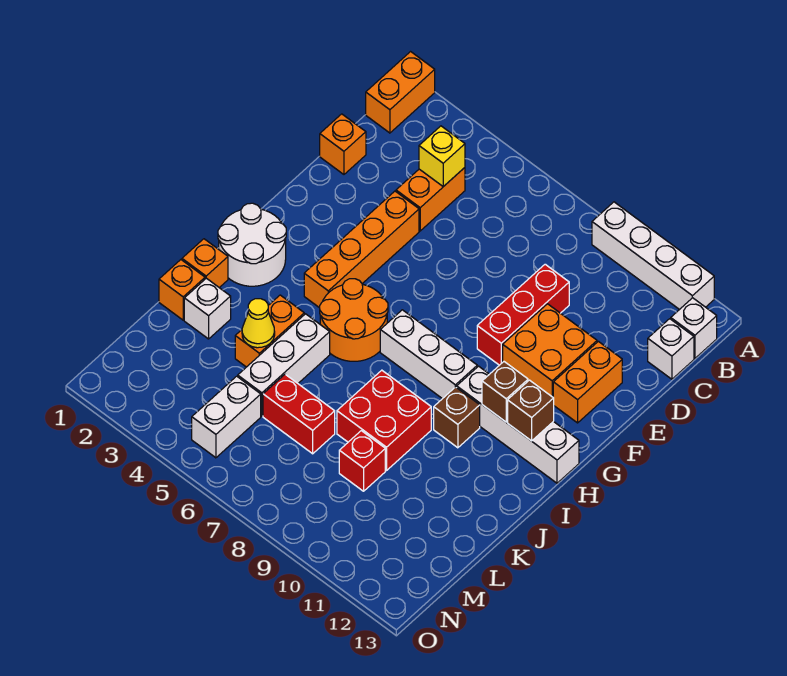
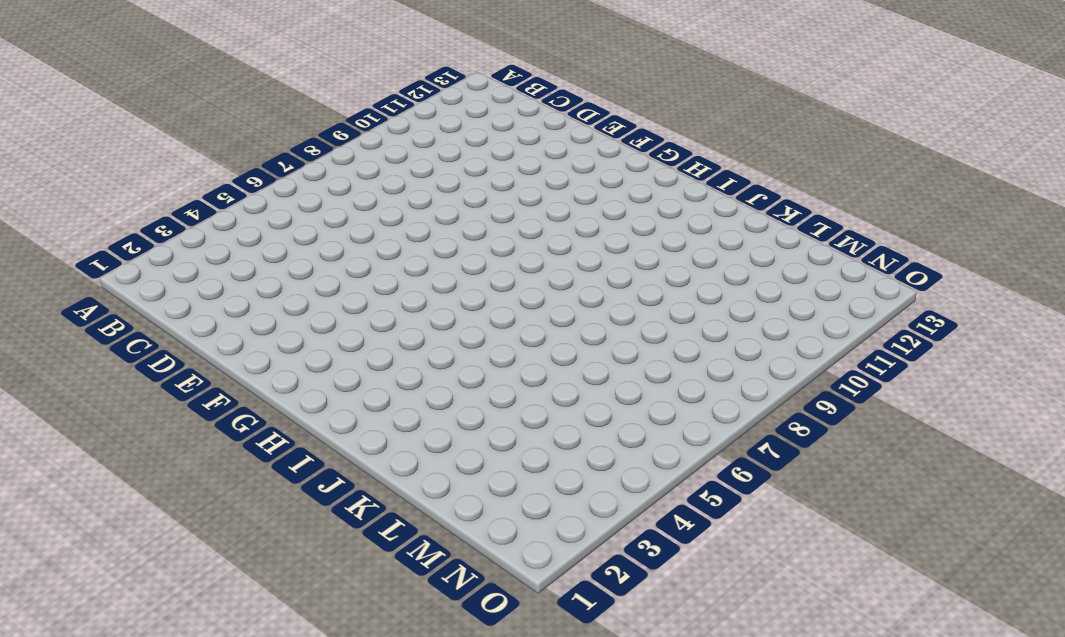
none -> orange 1x2 brick [366,52,435,133]
none -> white 1x4 brick [592,202,714,310]
none -> white 1x1 brick [671,298,717,358]

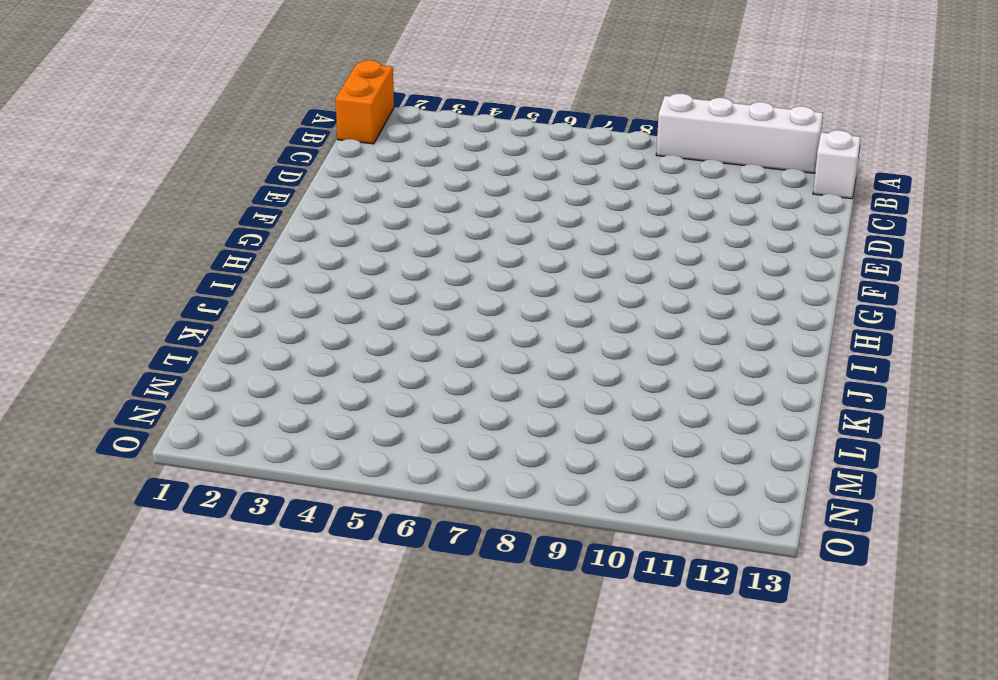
none -> orange 1x2 brick [396,168,465,231]
none -> white 1x1 brick [648,319,694,379]
none -> orange 1x1 brick [320,114,366,174]

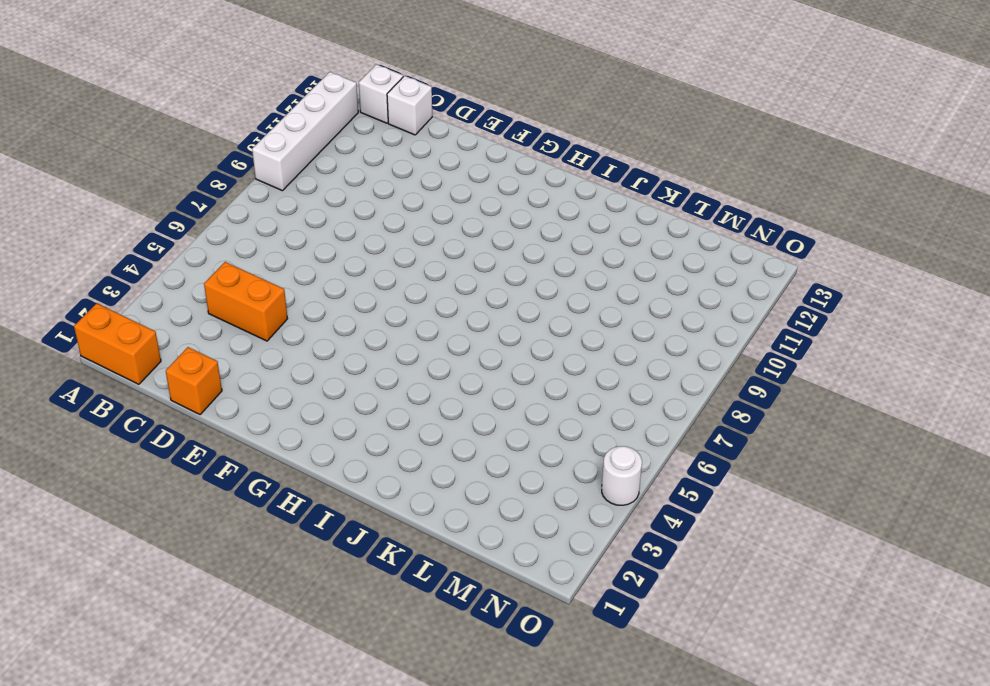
white 1x1 round brick [602,446,642,505] -> none
none -> red 1x3 brick [477,264,569,365]
none -> orange 1x4 brick [304,191,419,308]
none -> orange 2x2 brick [503,304,597,397]

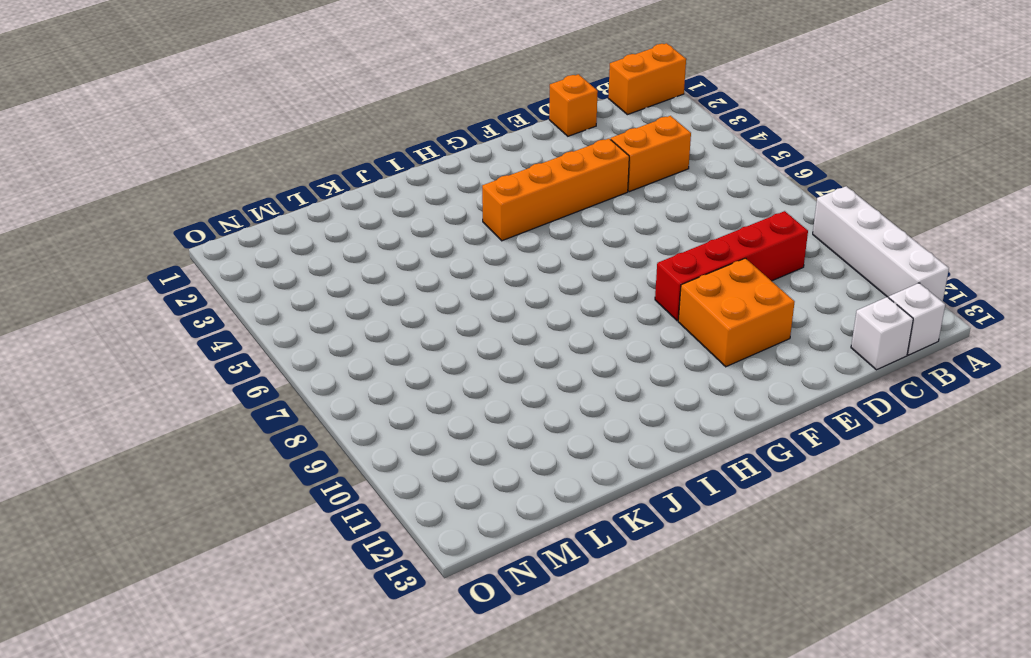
red 1x4 brick [655,211,808,321] -> red 1x3 brick [477,264,569,365]
none -> orange 1x2 brick [553,341,622,423]
none -> white 2x2 round brick [218,203,286,286]
none -> orange 2x2 round brick [320,279,388,361]

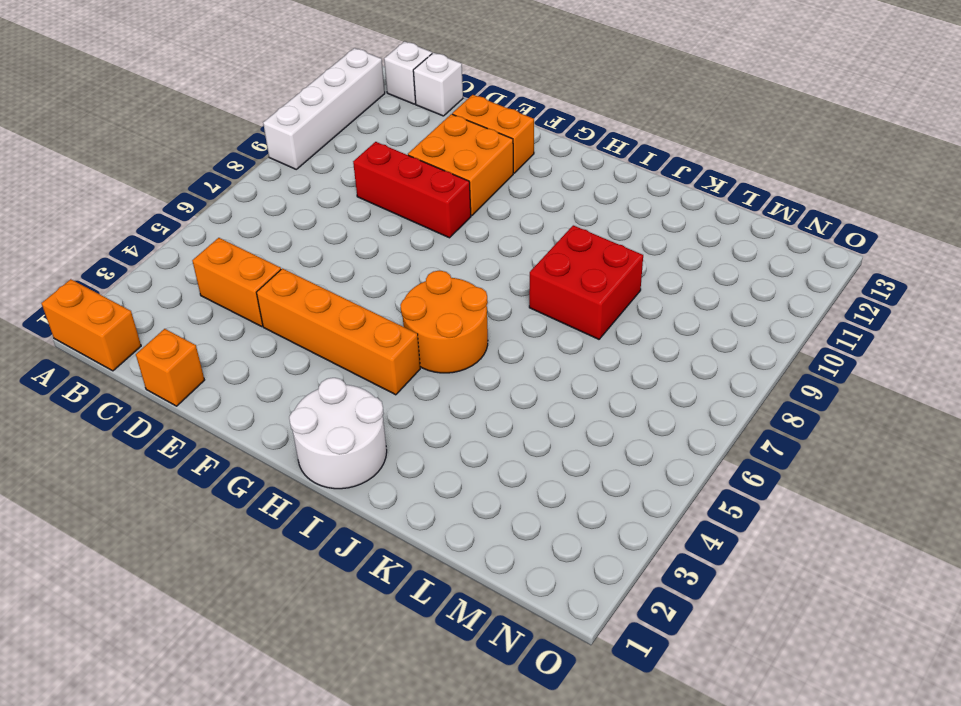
none -> white 1x3 brick [380,310,477,399]
none -> white 1x4 brick [457,366,579,483]
none -> brown 1x1 brick [434,387,480,448]

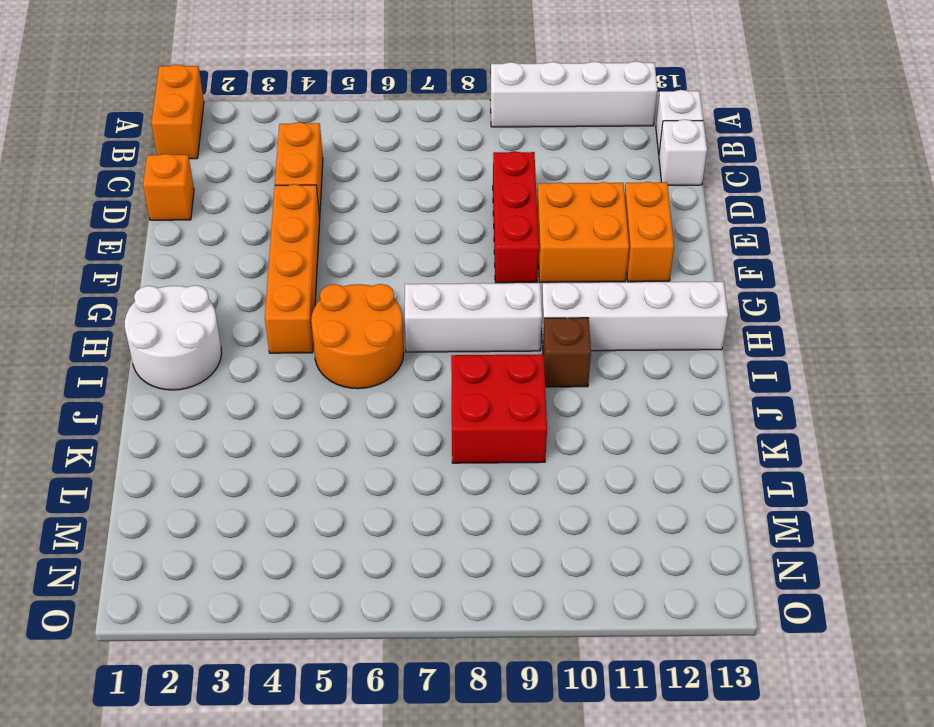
none -> orange 1x1 brick [182,239,228,288]
none -> orange 1x2 brick [235,295,304,367]
none -> white 1x3 brick [238,314,330,416]

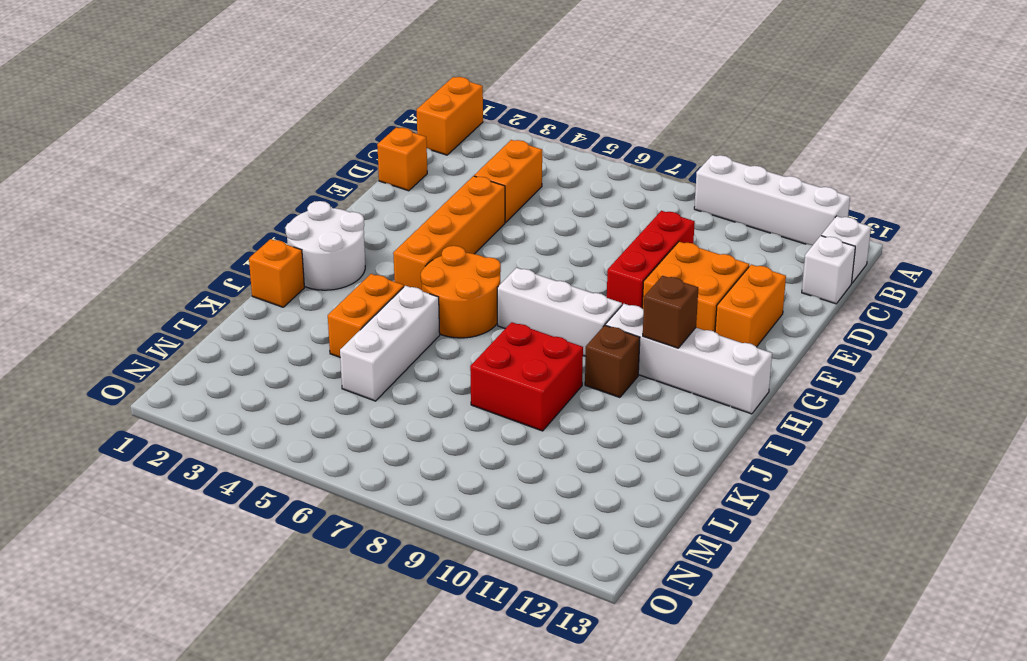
none -> orange 1x1 brick [159,260,205,320]
none -> white 1x1 brick [184,278,231,339]
none -> red 1x2 brick [263,374,335,454]

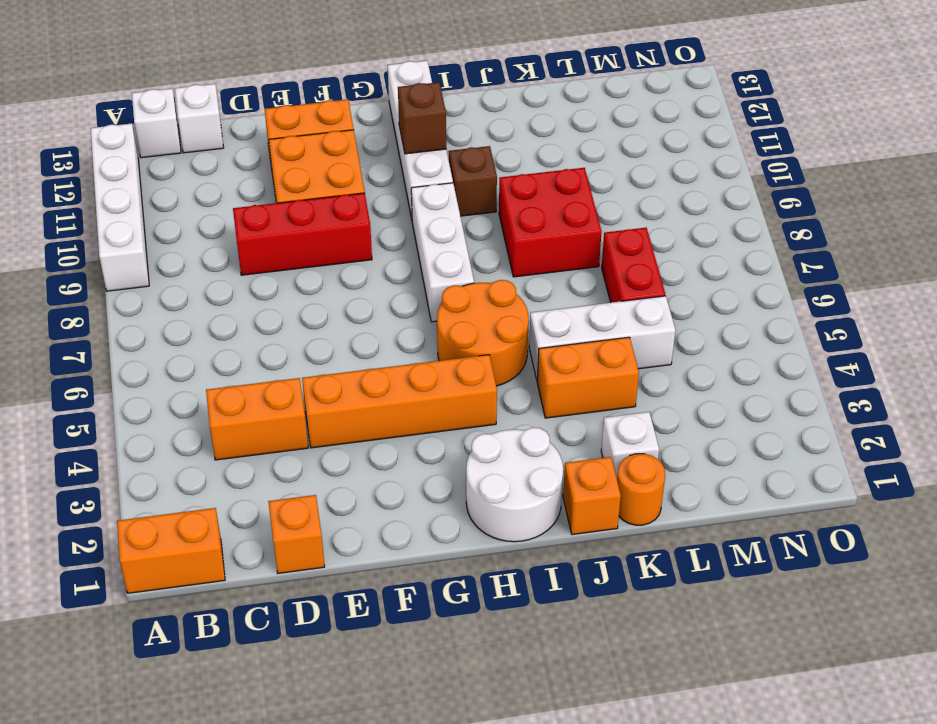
orange 1x1 round brick [617,454,665,525] -> orange 1x1 brick [159,260,205,320]
none -> red 1x1 brick [339,431,385,491]
none -> white 1x2 brick [192,376,261,458]
none -> yellow 1x1 brick [419,126,465,187]

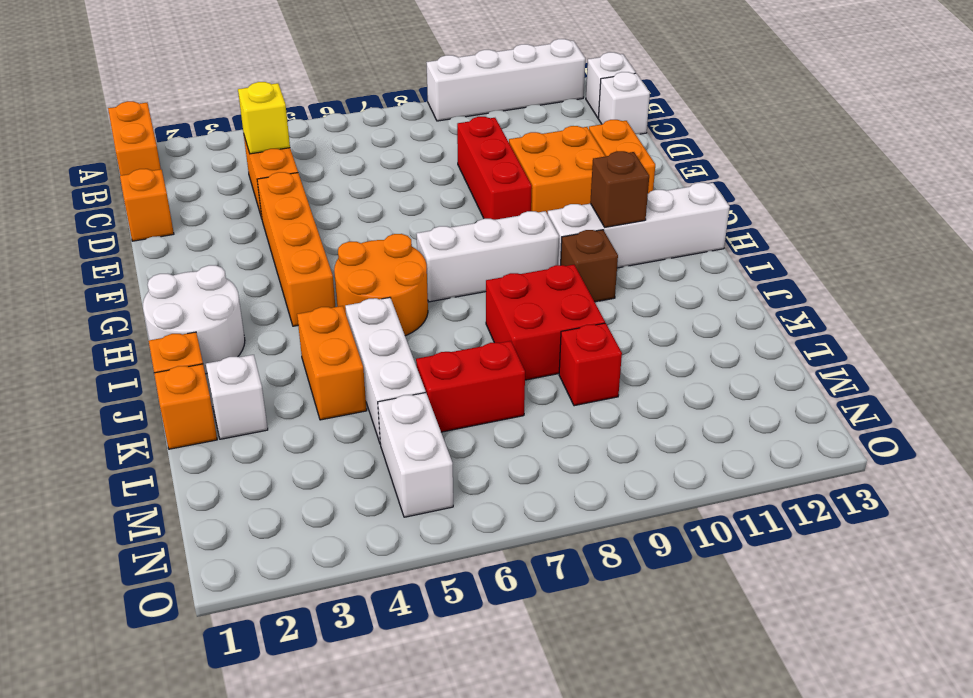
none -> brown 1x1 brick [508,380,554,441]
none -> yellow 1x1 cone [242,299,275,348]

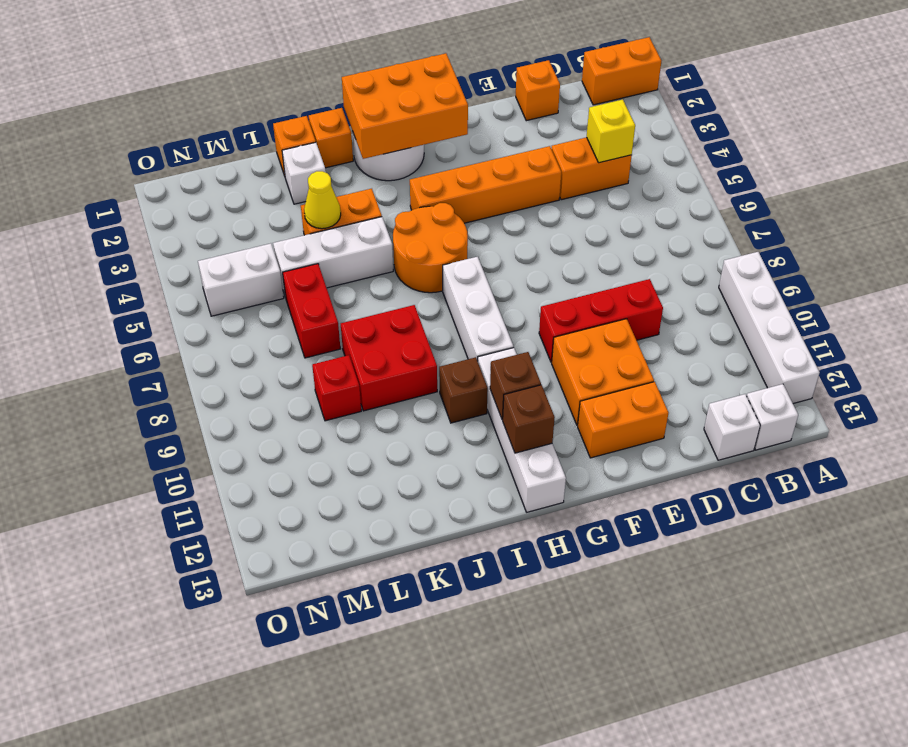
orange 2x3 brick [342,53,468,159] -> none

